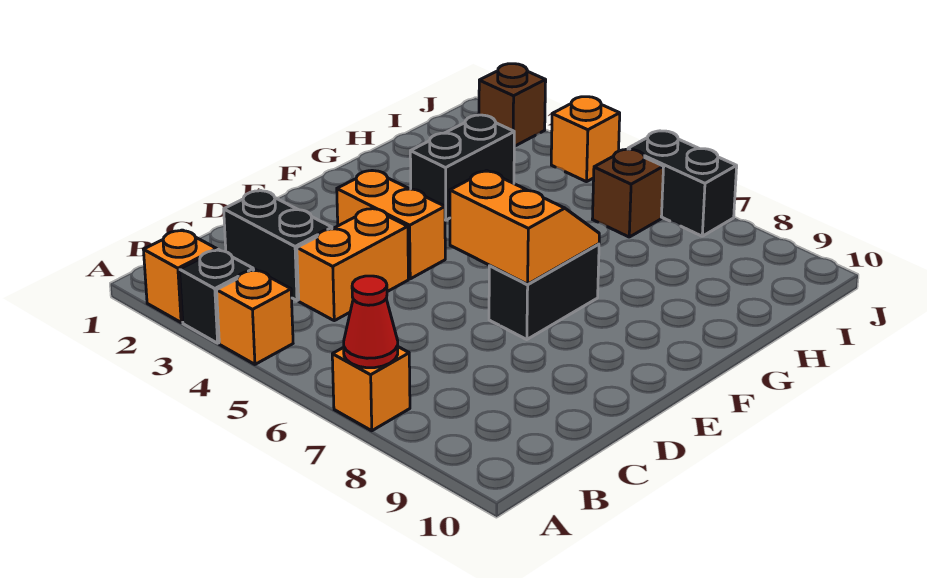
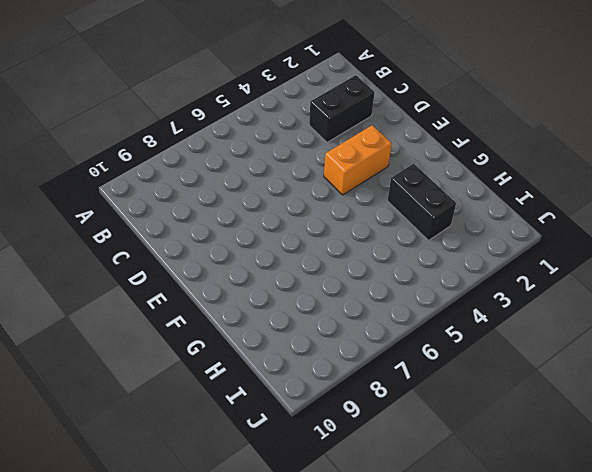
none -> orange 1x1 brick [144,230,217,323]
none -> black 1x1 brick [180,250,254,343]
none -> orange 1x1 brick [217,270,293,364]

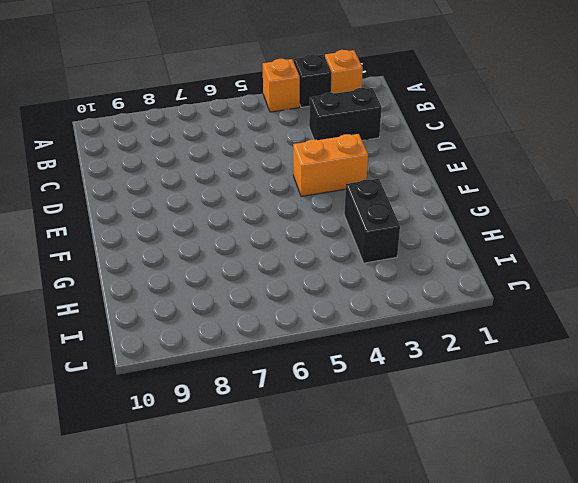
none -> orange 1x1 brick [332,347,410,431]
none -> orange 1x2 brick [297,208,408,321]
none -> black 1x2 brick [489,244,599,340]

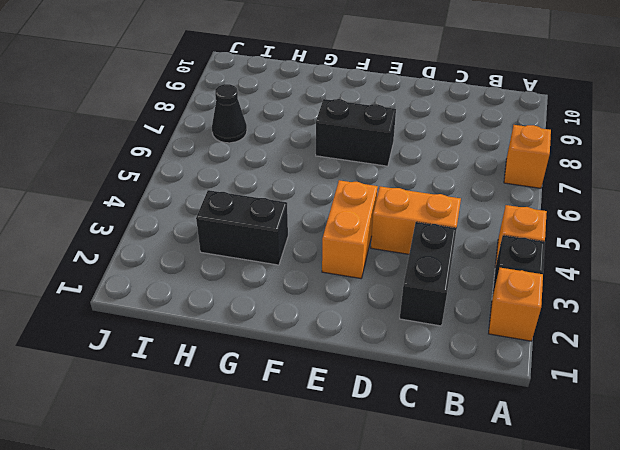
black 1x1 cone [212,84,247,143] -> none
none -> brown 1x1 brick [593,149,664,237]
none -> brown 1x1 brick [479,64,546,146]
none -> orange 1x1 brick [551,97,620,182]

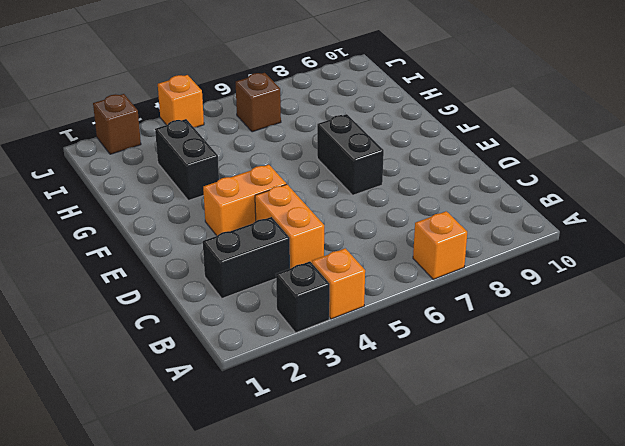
none -> orange 1x1 brick [144,230,217,323]
none -> black 1x2 brick [628,131,737,236]
none -> red 1x1 cone [344,276,398,368]

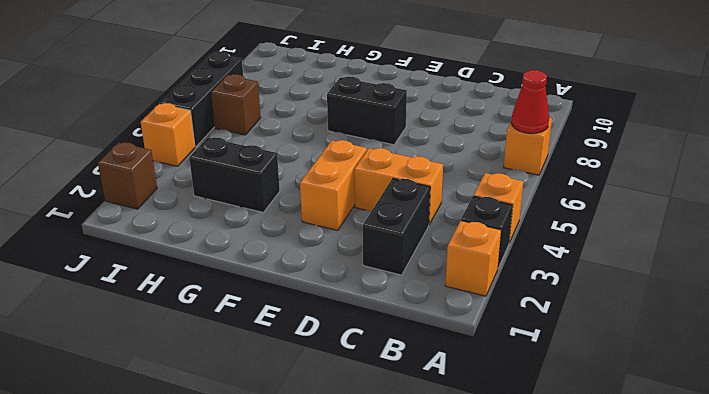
black 1x3 brick [160,52,243,147] -> black 1x2 brick [628,131,737,236]
none -> orange 2x2 slope [450,171,599,284]

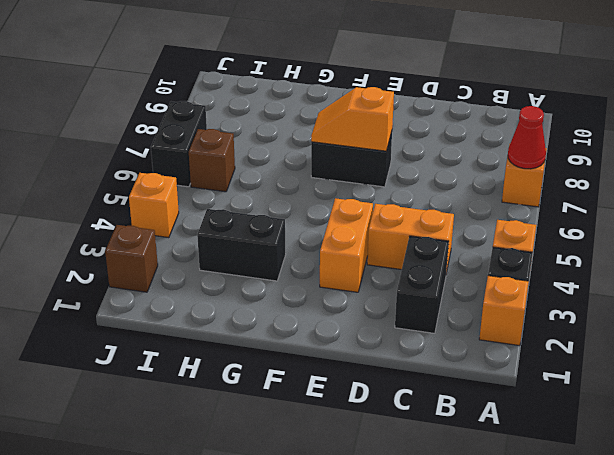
orange 1x2 slope [311,87,394,151] -> orange 2x2 slope [450,171,599,284]

